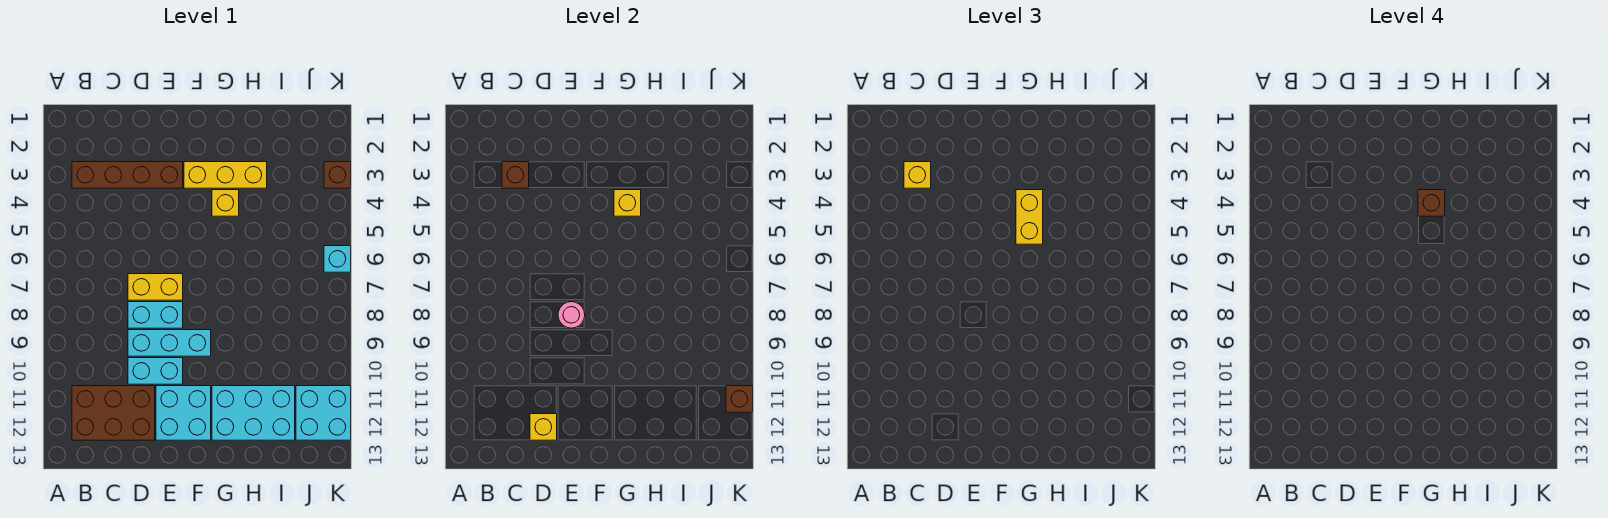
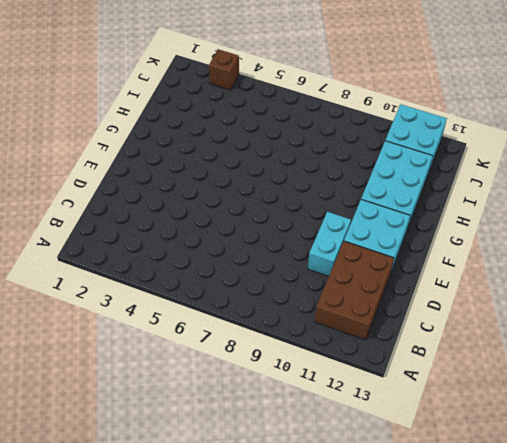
none -> brown 1x4 brick [72,162,183,188]
none -> yellow 1x2 brick [128,274,183,300]
none -> cyan 1x2 brick [128,302,183,328]

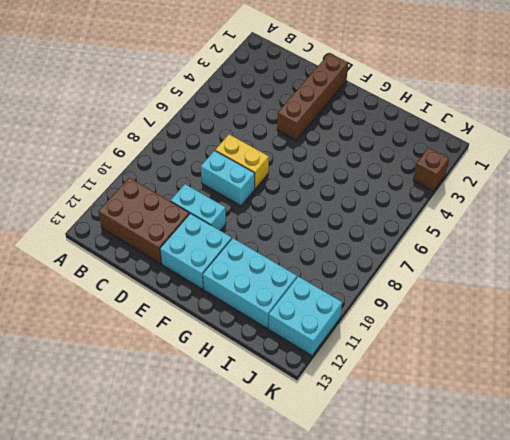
brown 1x4 brick [277,53,348,140] -> brown 1x4 brick turned to [72,162,183,188]
none -> cyan 1x3 brick [128,330,211,356]
none -> yellow 1x3 brick [184,162,267,188]
none -> yellow 1x1 brick [212,190,239,216]

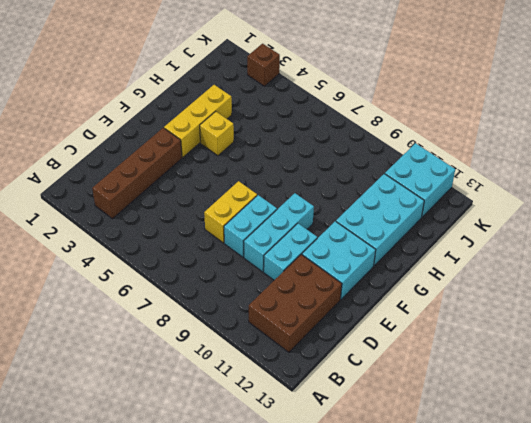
none -> cyan 1x1 brick [324,246,351,272]
none -> brown 1x1 brick [502,162,529,188]
none -> yellow 1x1 brick [530,414,557,440]

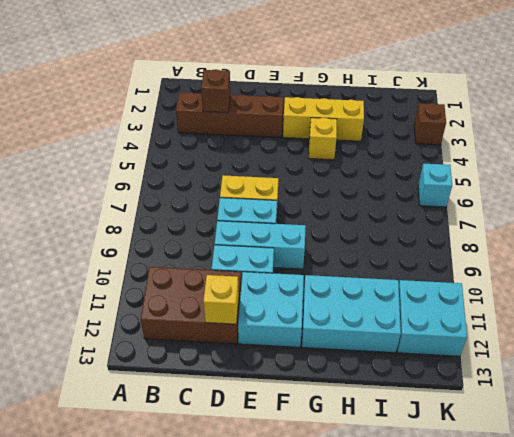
none -> pink 1x1 round brick [558,302,585,328]
none -> yellow 1x1 brick [614,190,641,216]
none -> brown 1x1 brick [726,386,753,412]

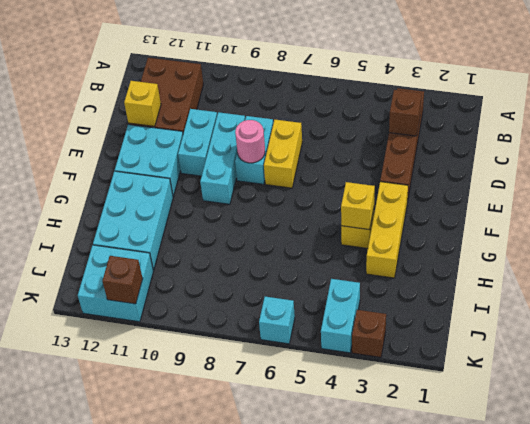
cyan 1x2 brick [321,279,360,353] -> none
none -> yellow 1x1 brick [904,162,931,188]
none -> yellow 1x2 brick [1016,190,1043,244]
none -> brown 1x1 brick [1418,190,1445,216]

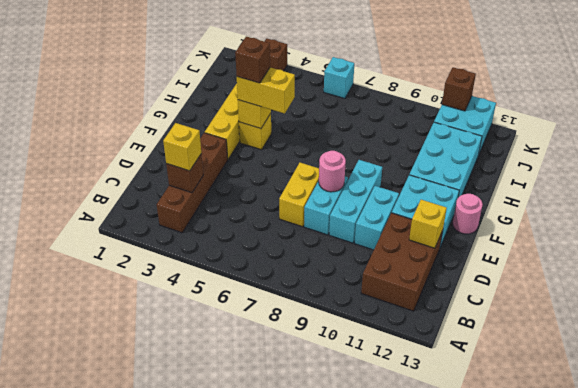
pink 1x1 round brick [453,194,483,234] -> none

